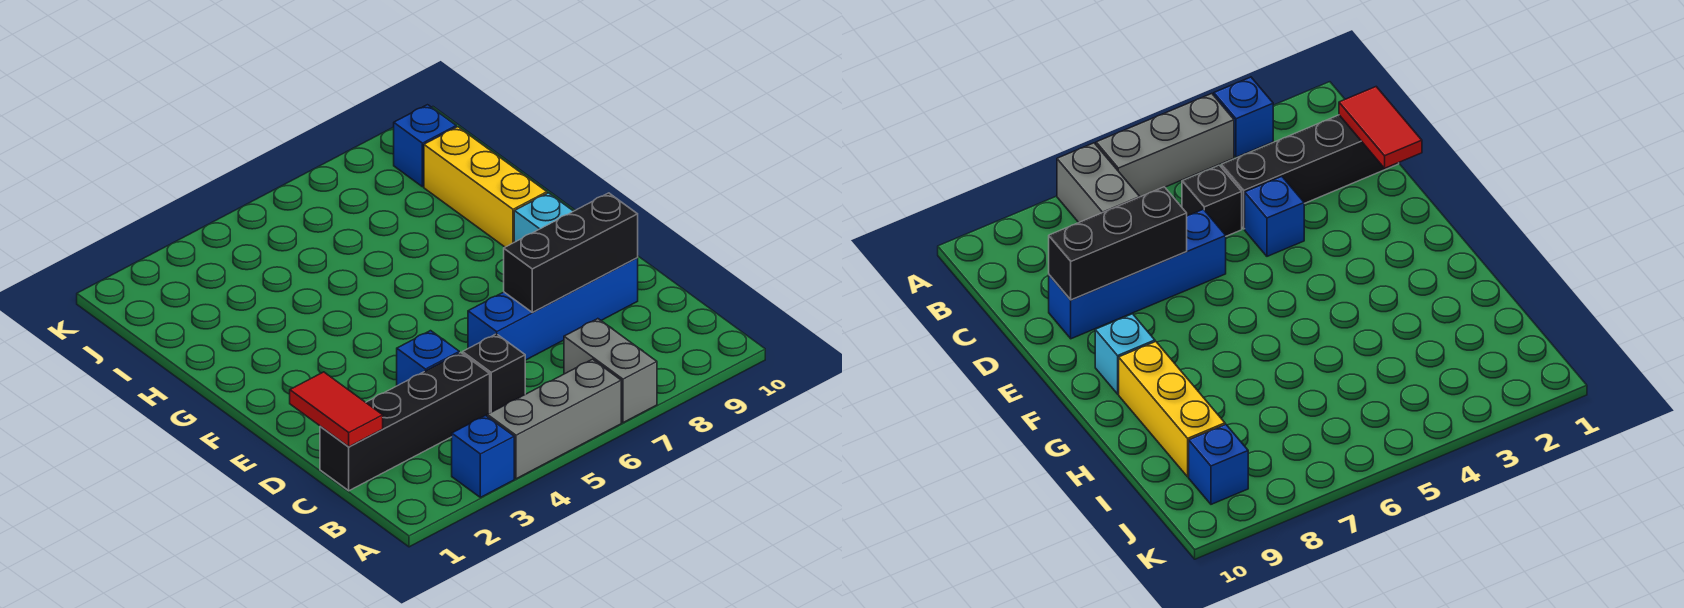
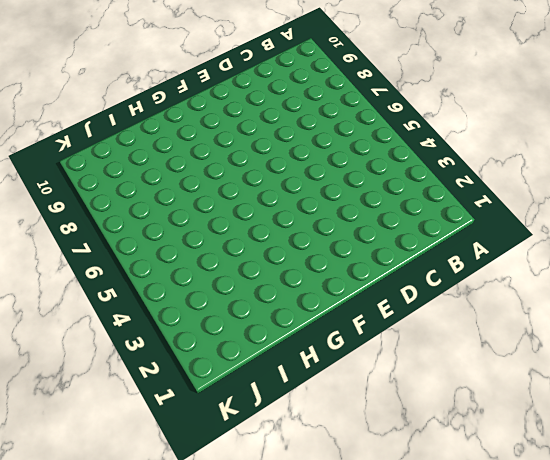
none -> blue 1x1 brick [452,415,514,497]
none -> grey 1x3 brick [487,359,621,479]
none -> grey 1x2 brick [564,319,657,423]

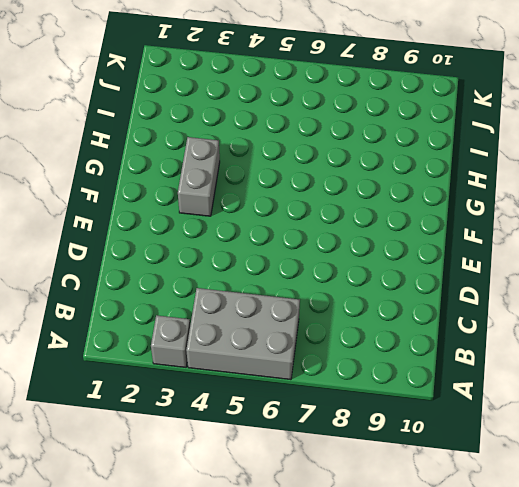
grey 1x1 brick [151,315,190,367] -> blue 1x1 brick [452,415,514,497]
grey 2x3 brick [186,288,300,380] -> grey 1x3 brick [487,359,621,479]
grey 1x2 brick [178,137,220,216] -> grey 1x2 brick moved to [564,319,657,423]
none -> black 1x4 brick [320,353,490,491]
none -> black 1x1 brick [463,334,525,413]
none -> blue 1x1 brick [397,331,459,386]

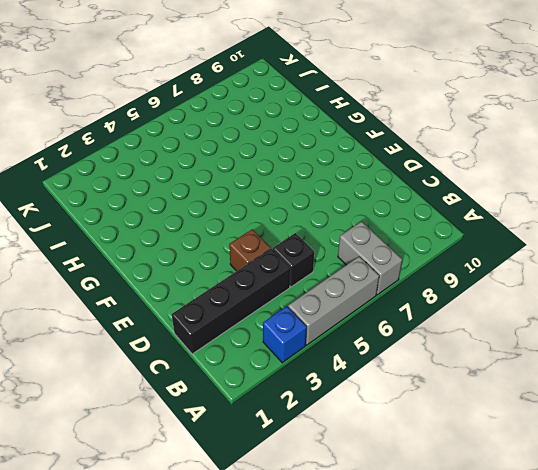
brown 1x1 brick [229,229,271,271] -> blue 1x1 brick [397,331,459,386]
none -> blue 1x4 brick [468,258,638,360]
none -> cyan 1x1 brick [514,193,573,242]
none -> yellow 1x3 brick [424,127,547,247]

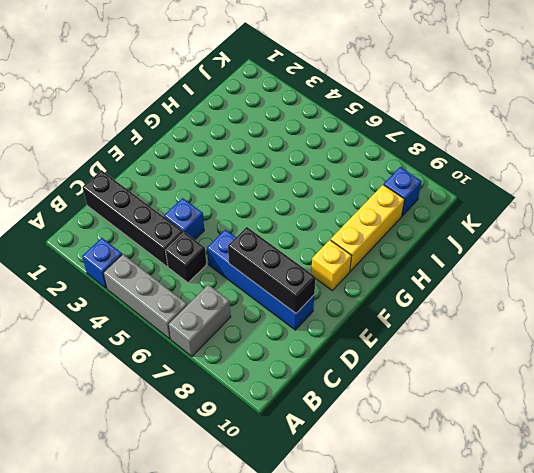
yellow 1x1 brick [311,240,352,290] -> cyan 1x1 brick [514,193,573,242]
none -> red 1x2 tile [290,372,383,447]

